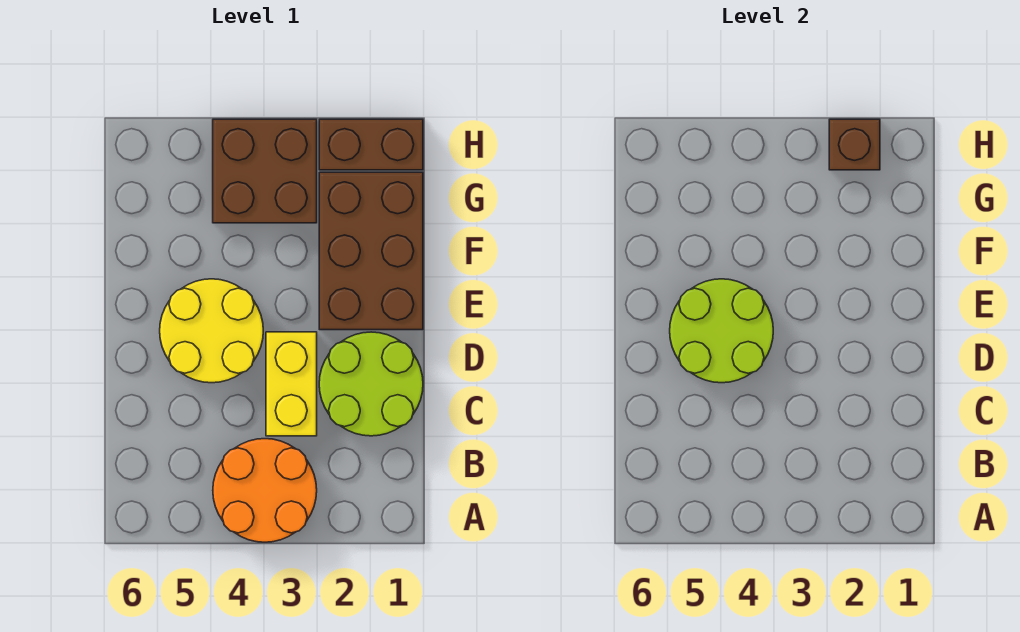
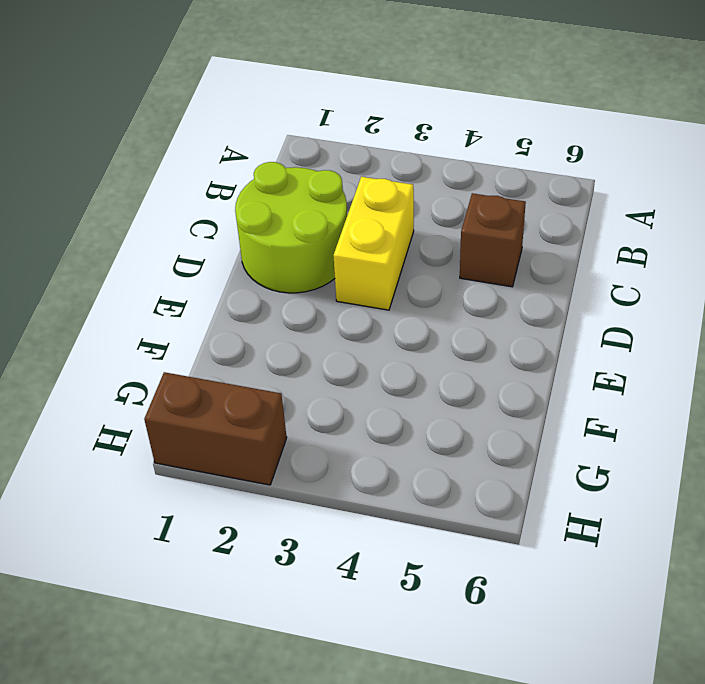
brown 1x1 brick [460,193,526,287] -> brown 1x1 brick moved to [829,119,880,170]
none -> orange 2x2 round brick [213,439,317,542]
none -> yellow 2x2 round brick [160,279,263,383]

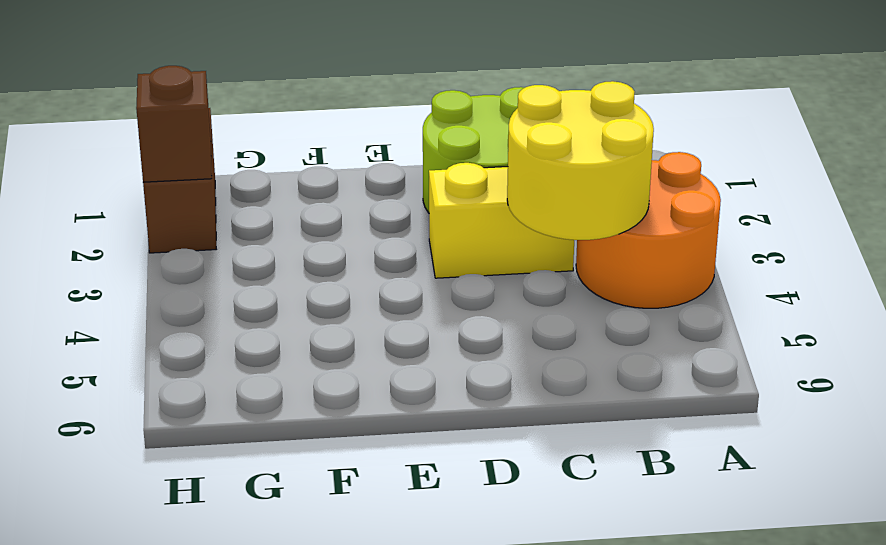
yellow 2x2 round brick [507,81,654,240] -> yellow 2x2 round brick moved to [160,279,263,383]
none -> brown 2x3 brick [319,172,423,330]
none -> brown 2x2 brick [213,119,317,223]

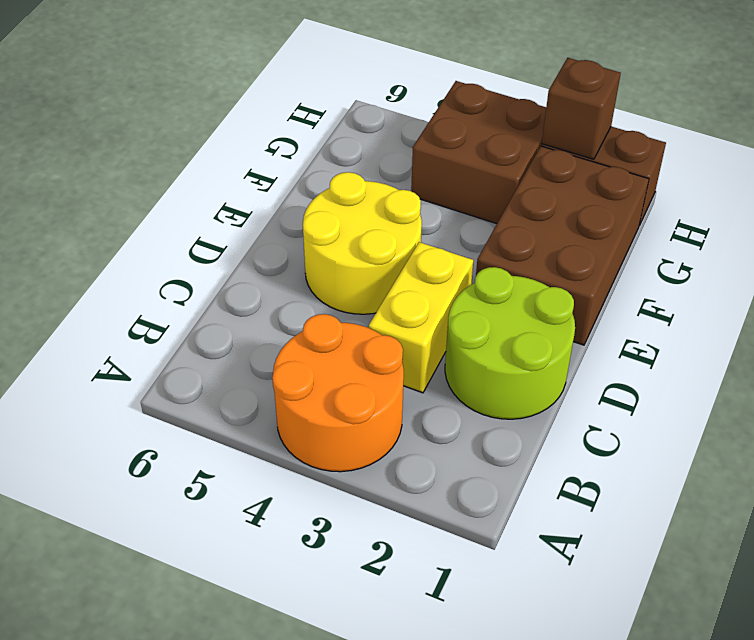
none -> lime 2x2 round brick [670,279,773,383]

